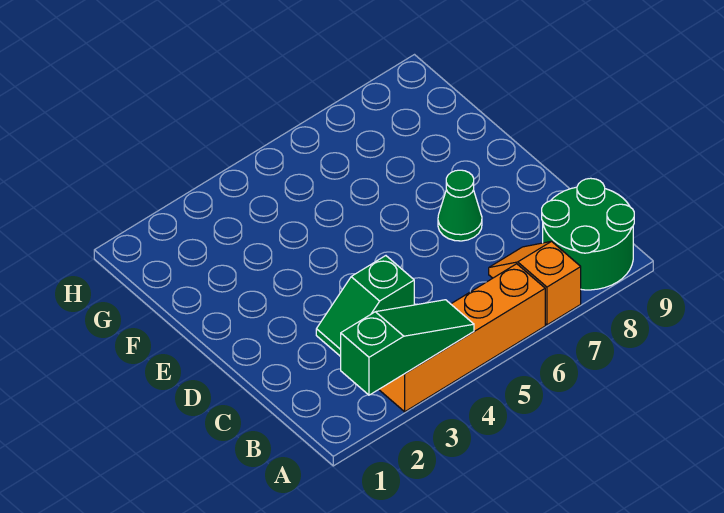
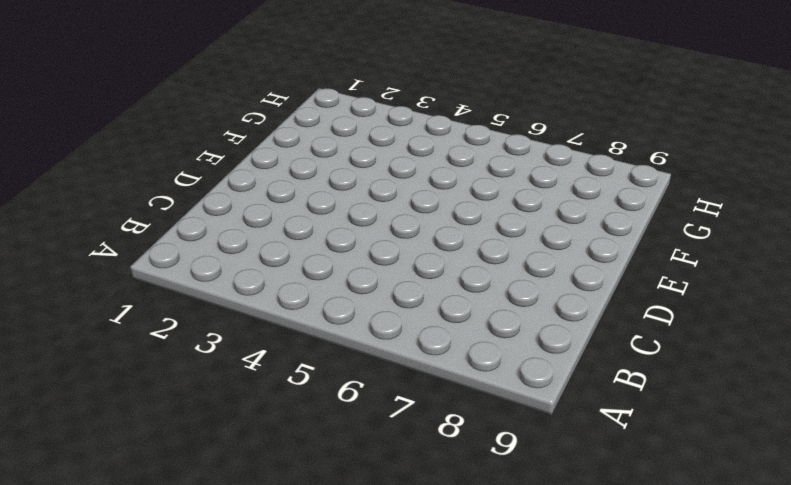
none -> orange 1x4 brick [379,264,545,412]
none -> orange 1x2 slope [489,241,581,325]

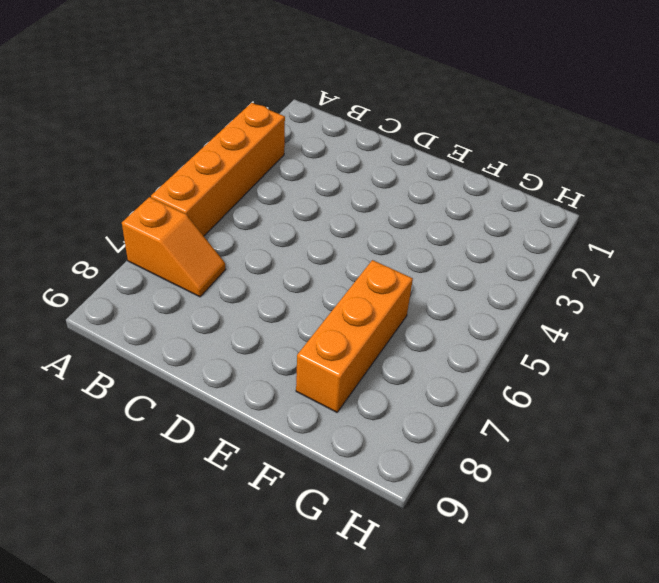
orange 1x3 brick [296,260,413,412] -> none
none -> green 2x2 round brick [542,178,634,290]
none -> green 1x2 slope [316,256,414,356]

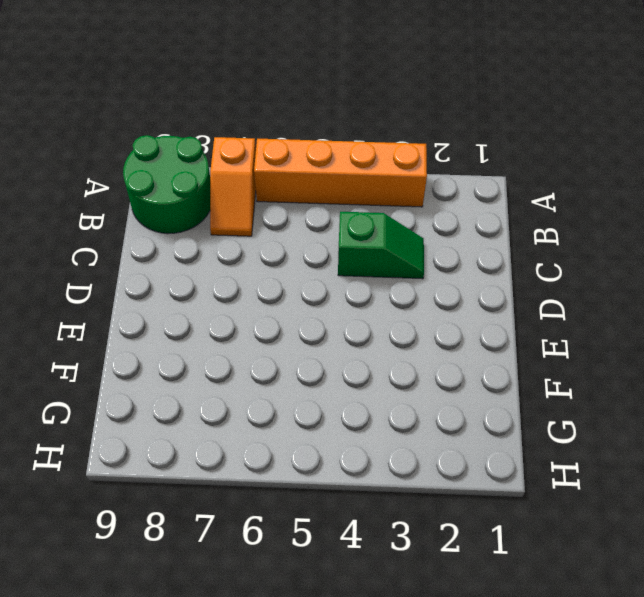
none -> green 1x1 cone [438,170,482,241]
none -> green 1x3 slope [341,300,474,395]

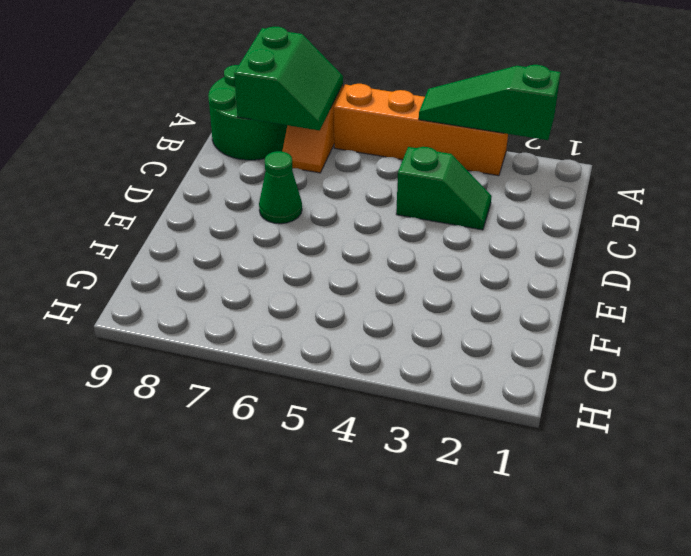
green 2x2 slope [234,27,343,130] -> none

